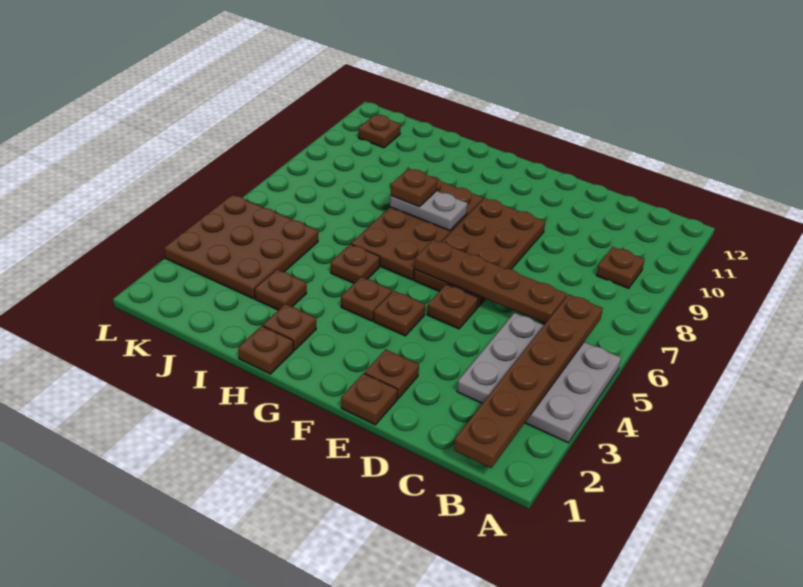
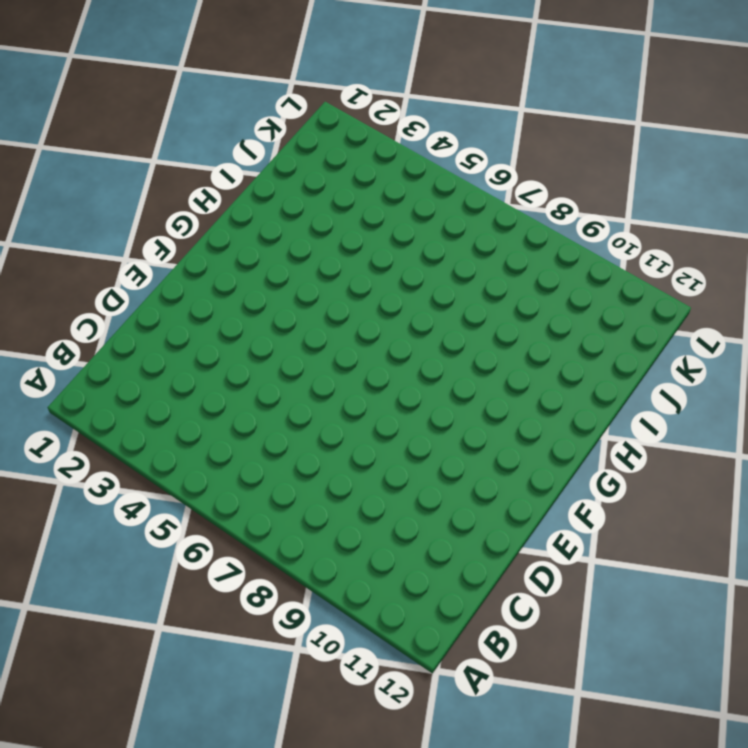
none -> grey 3x3 plate [457,313,621,443]
none -> brown 1x1 plate [596,247,645,288]
none -> brown 1x1 plate [341,373,398,425]

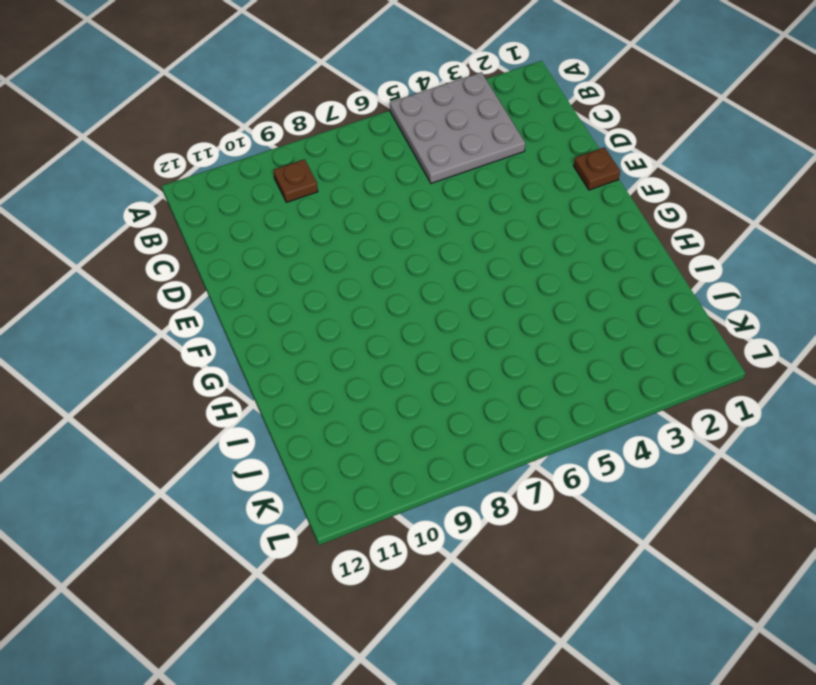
none -> brown 1x1 plate [365,349,419,399]
none -> brown 1x1 plate [427,284,478,329]
none -> brown 2x4 plate [414,198,545,308]

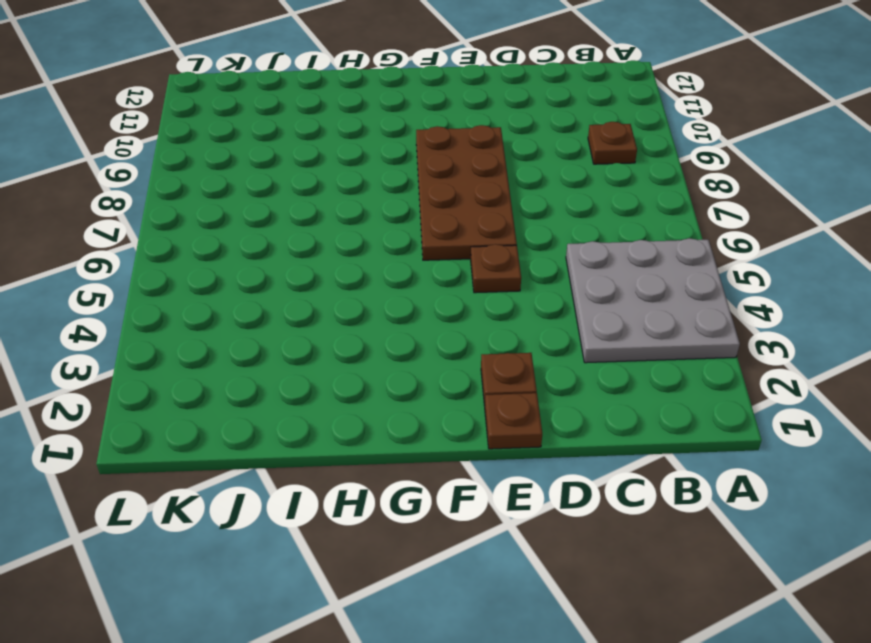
none -> brown 1x1 plate [374,291,425,336]
none -> brown 1x1 plate [341,277,392,321]
none -> brown 2x4 plate [351,176,483,280]

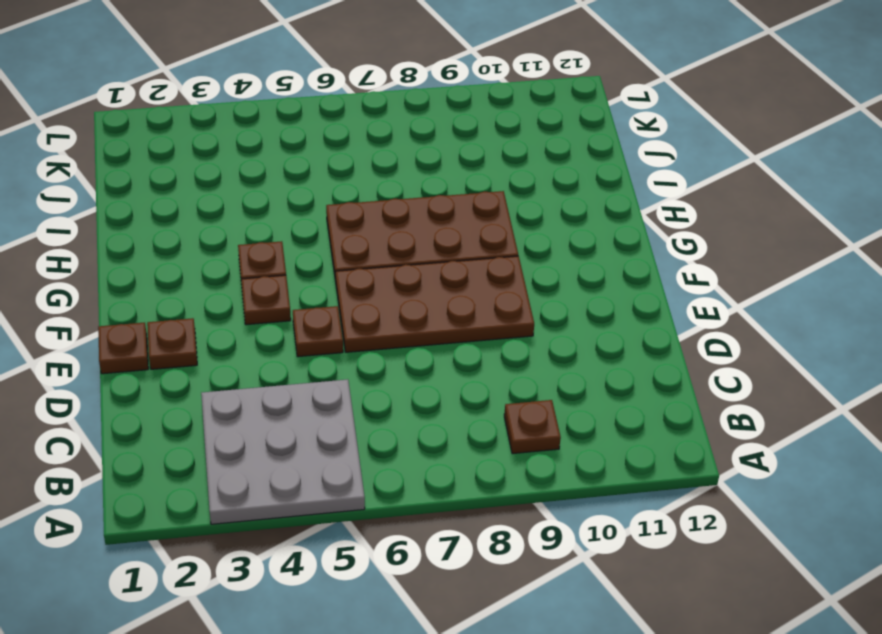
none -> brown 1x1 plate [238,326,293,374]
none -> brown 1x1 plate [263,304,316,351]
none -> brown 1x1 plate [331,244,380,283]

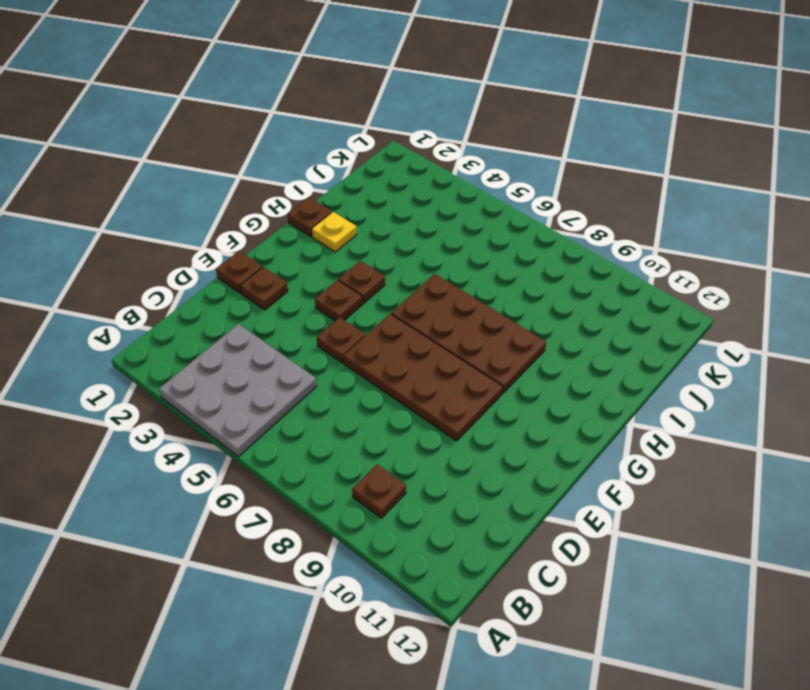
yellow 1x1 plate [312,212,357,252] -> brown 1x1 plate [263,304,316,351]
none -> brown 1x1 plate [331,244,380,283]
none -> brown 1x1 plate [255,269,307,310]
none -> brown 3x3 plate [164,195,318,299]

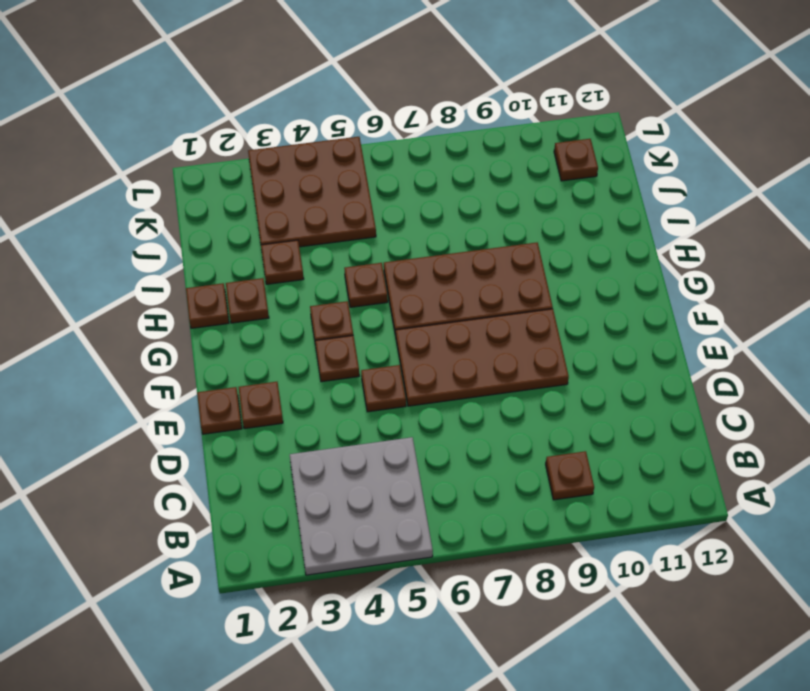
none -> brown 1x6 plate [454,294,603,468]
none -> brown 1x4 plate [414,239,567,324]
none -> grey 1x2 plate [390,191,468,231]

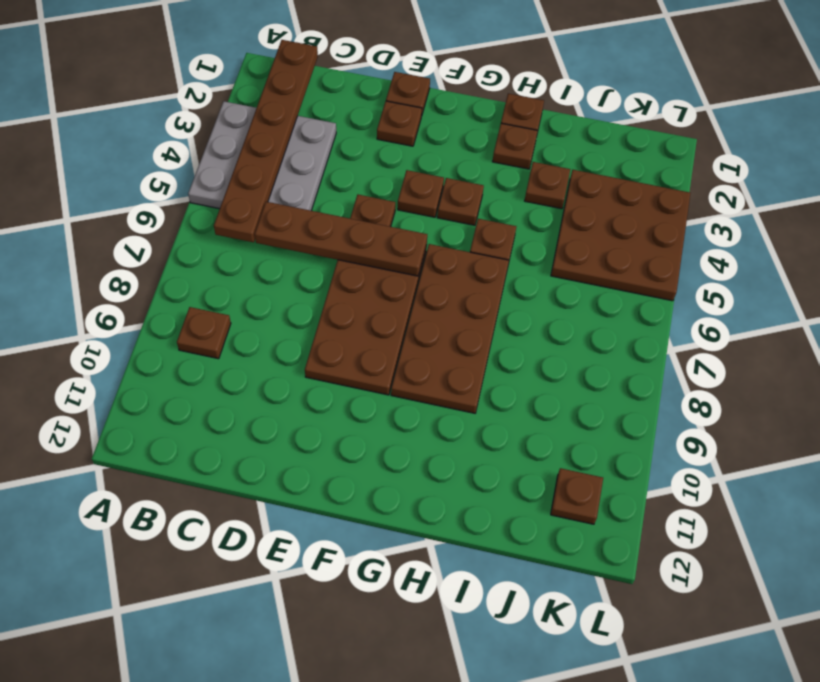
none -> grey 1x2 plate [390,191,468,231]
none -> brown 1x1 plate [391,168,438,207]

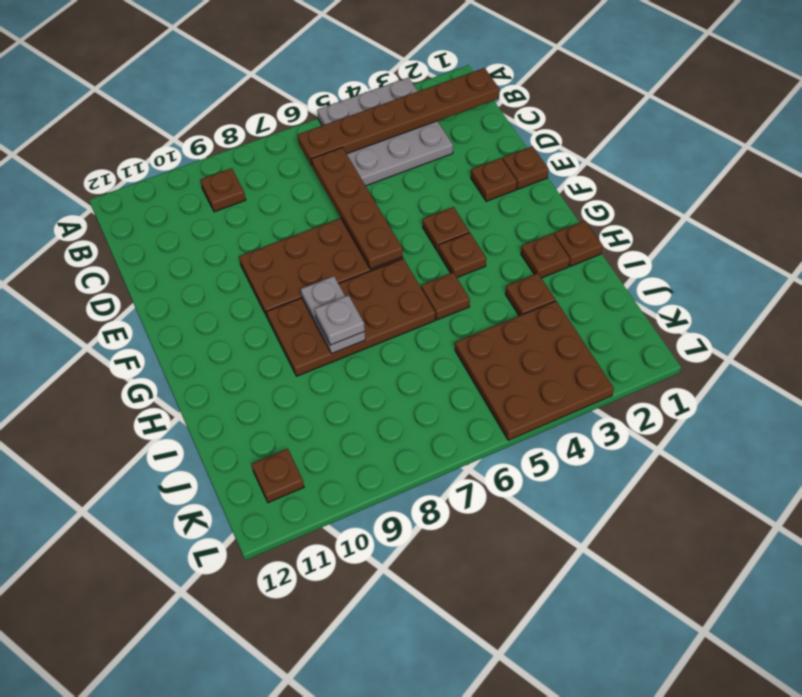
grey 1x1 plate [315,295,365,345] -> brown 1x1 plate [391,168,438,207]
none -> brown 1x1 plate [427,284,478,329]

